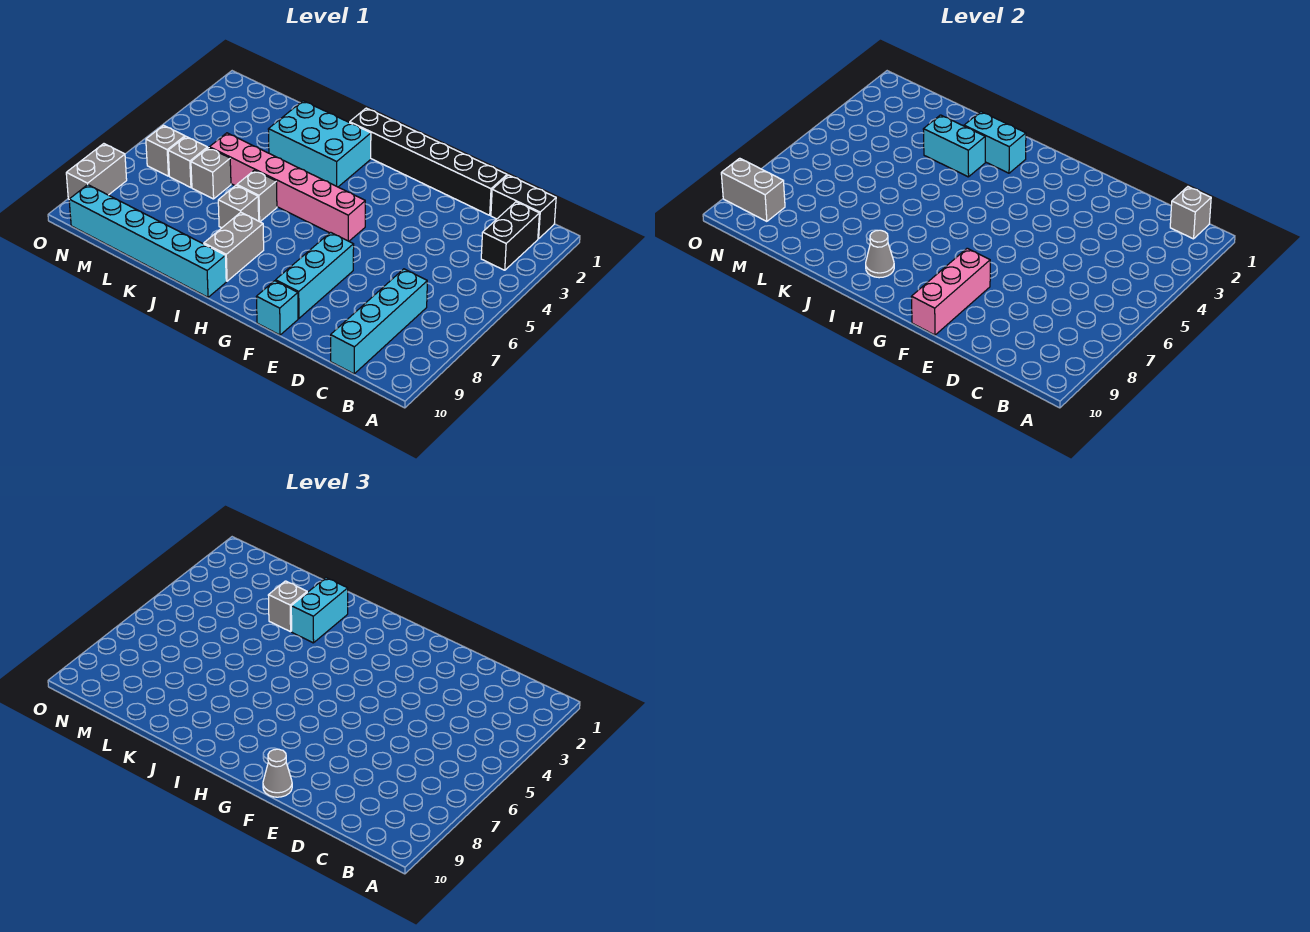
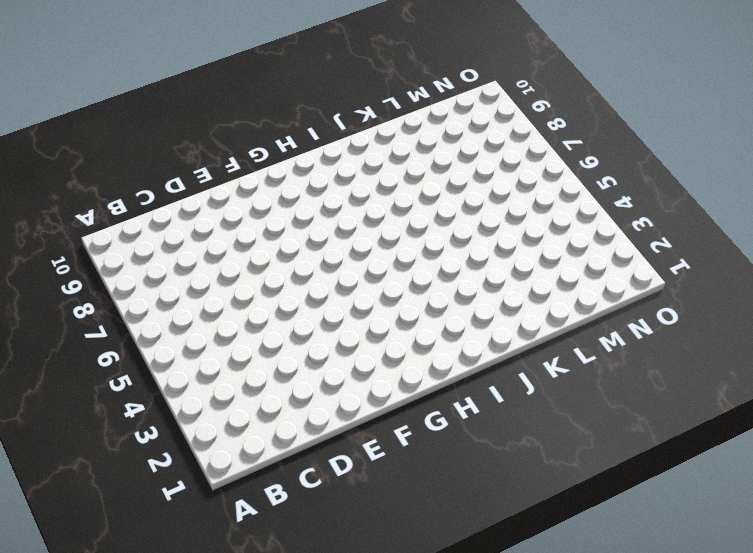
none -> black 1x2 brick [491,175,556,239]
none -> black 1x2 brick [481,202,539,270]
none -> cyan 1x4 brick [331,269,427,374]

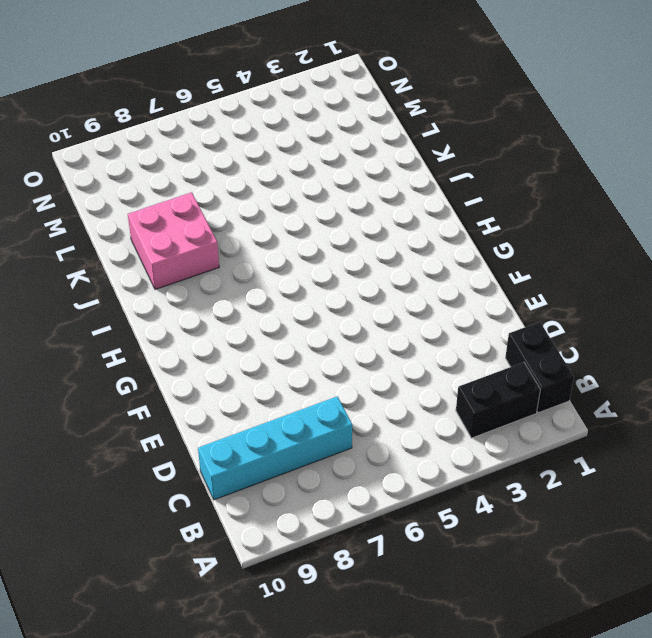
pink 2x2 brick [128,192,219,289] -> none
none -> black 1x6 brick [350,108,507,215]
none -> cyan 1x3 brick [276,232,354,318]
none -> cyan 1x1 brick [256,281,298,335]

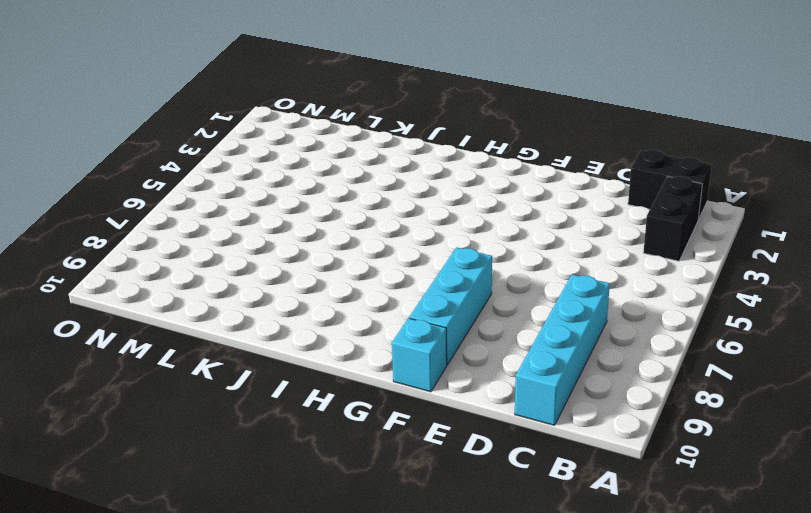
none -> black 1x6 brick [350,108,507,215]
none -> pink 1x6 brick [209,133,365,241]
none -> cyan 2x3 brick [268,101,371,187]

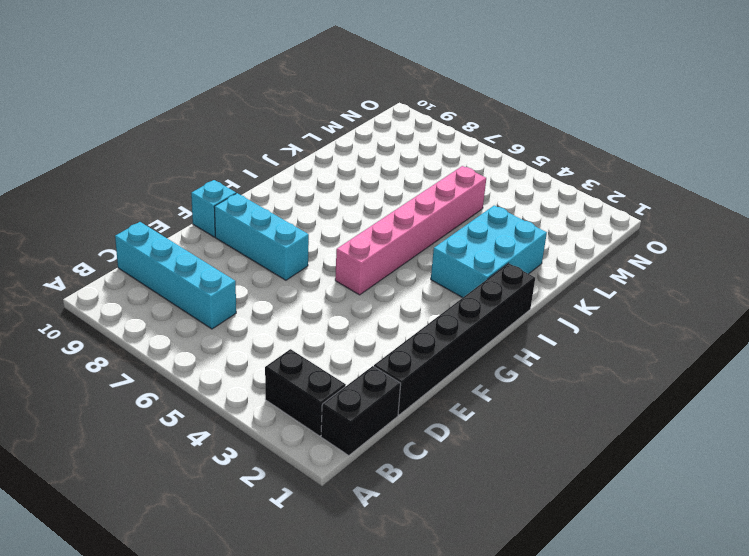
none -> grey 1x2 brick [204,212,264,281]
none -> cyan 1x6 brick [69,185,226,297]
none -> grey 1x1 brick [237,170,277,222]

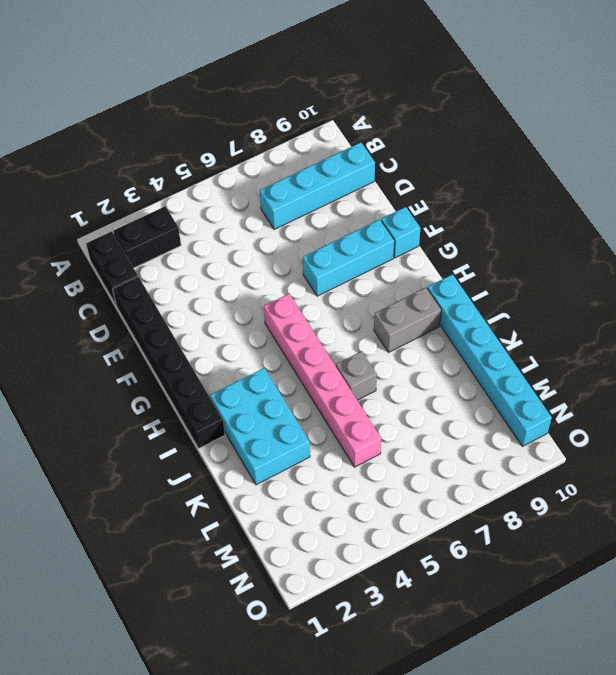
none -> grey 1x1 brick [218,185,259,228]
none -> grey 1x1 brick [191,148,231,199]
none -> grey 1x1 brick [168,137,207,188]

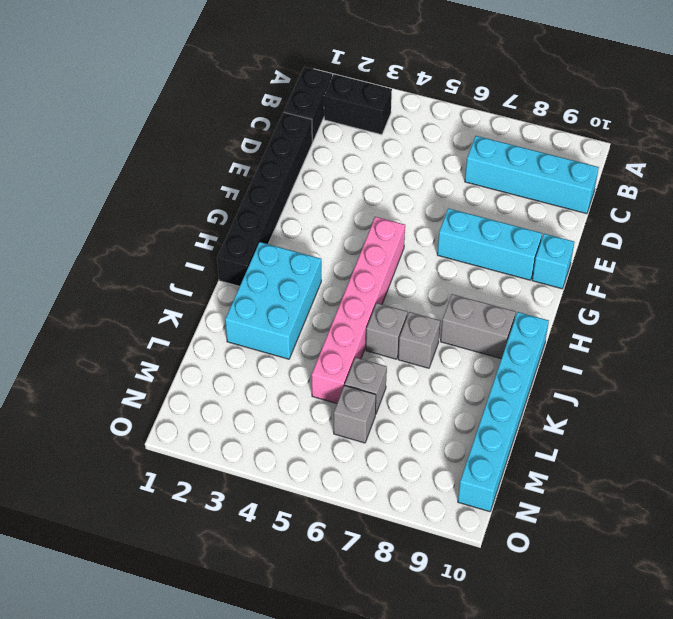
none -> grey 1x1 brick [146,125,185,176]
none -> grey 1x2 brick [66,144,127,199]
none -> grey 1x1 brick [1170,187,1211,239]

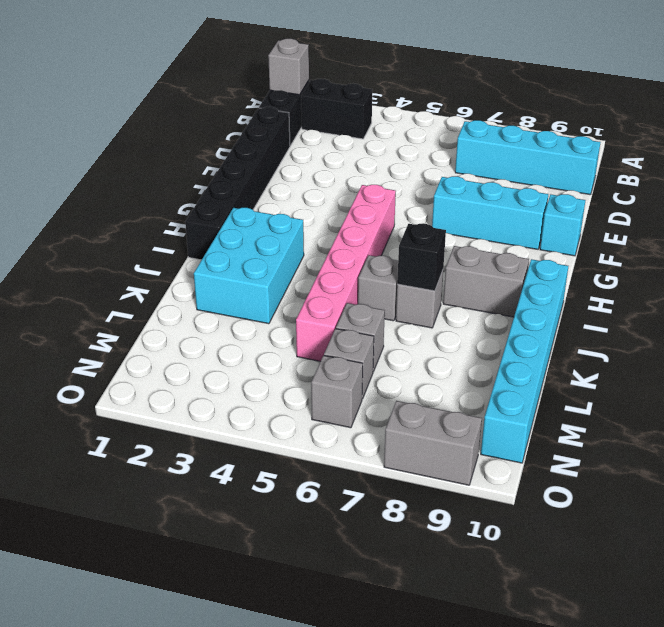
black 1x1 brick [397,224,446,291] -> none
none -> pink 1x3 brick [911,248,990,335]
none -> cyan 1x2 brick [964,112,1026,173]
none -> grey 1x1 cone [866,230,894,278]

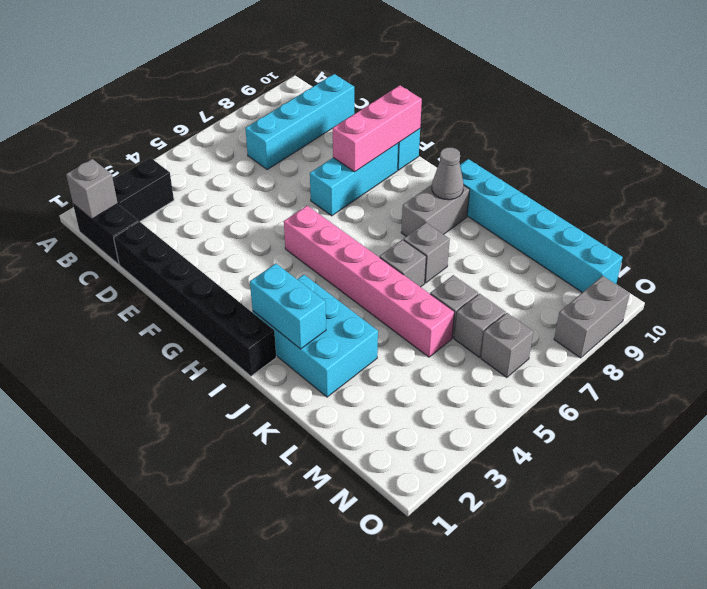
none -> cyan 1x2 brick [923,115,985,177]
none -> grey 1x2 brick [721,158,785,221]
none -> grey 1x1 cone [263,749,292,797]

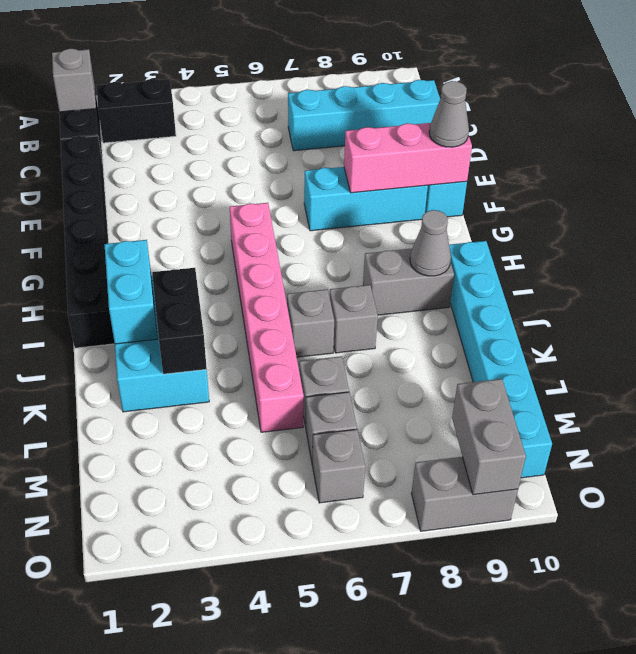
black 1x2 brick [152,268,207,374] -> cyan 1x2 brick [923,115,985,177]
none -> cyan 1x2 brick [291,578,348,643]
none -> grey 1x1 brick [268,581,307,632]

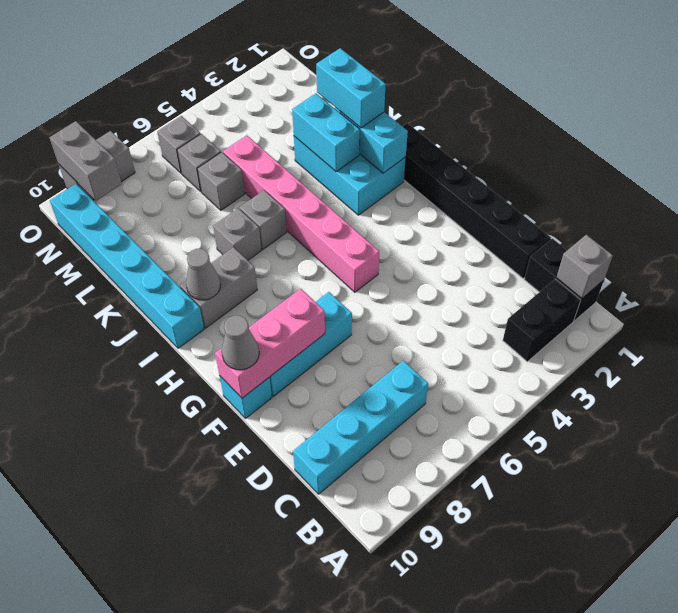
cyan 1x2 brick [316,48,386,128] -> cyan 1x2 brick turned to [291,578,348,643]
none -> grey 1x1 brick [268,581,307,632]

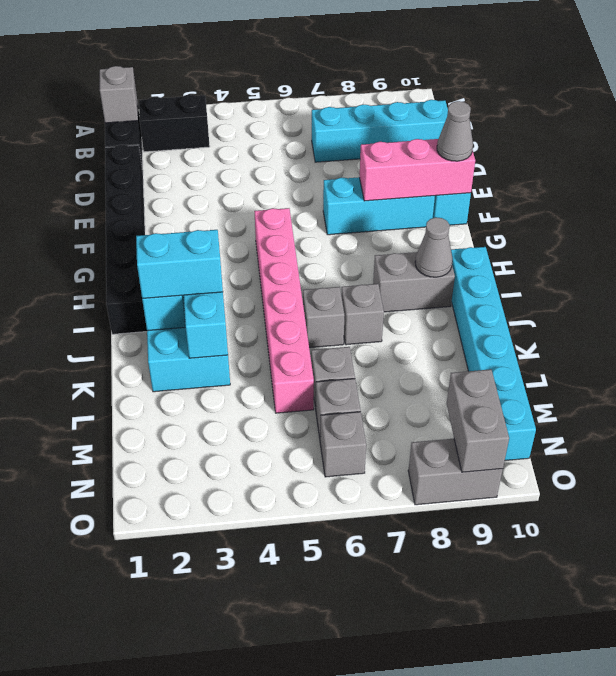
none -> grey 1x1 brick [268,581,307,632]

